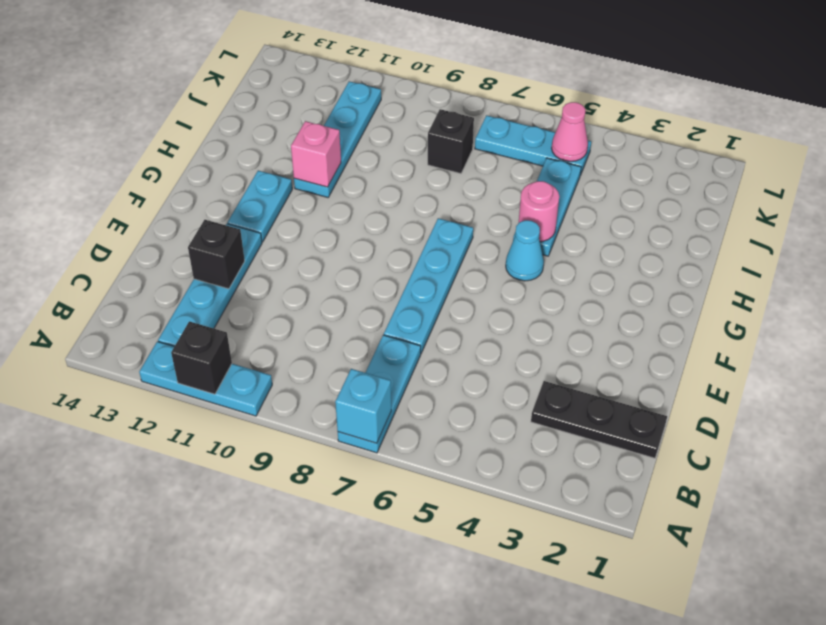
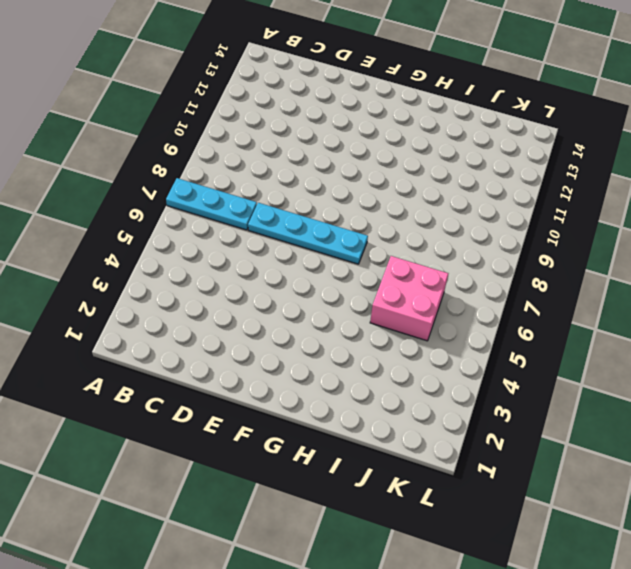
pink 2x2 brick [370,256,448,341] -> cyan 1x3 plate [513,158,581,256]
none -> cyan 1x3 plate [139,341,272,416]
none -> cyan 1x4 plate [158,224,262,346]
none -> black 1x3 plate [531,381,667,458]

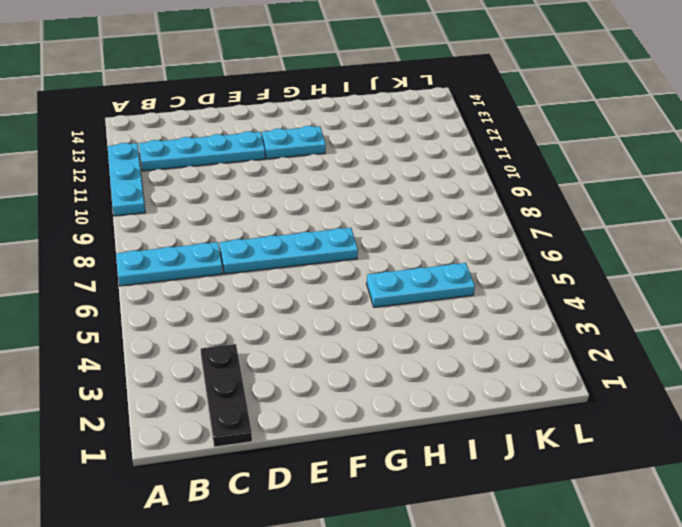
none -> cyan 1x1 cone [506,220,544,281]
none -> cyan 1x4 plate [294,81,381,197]
none -> black 1x1 brick [428,109,474,174]

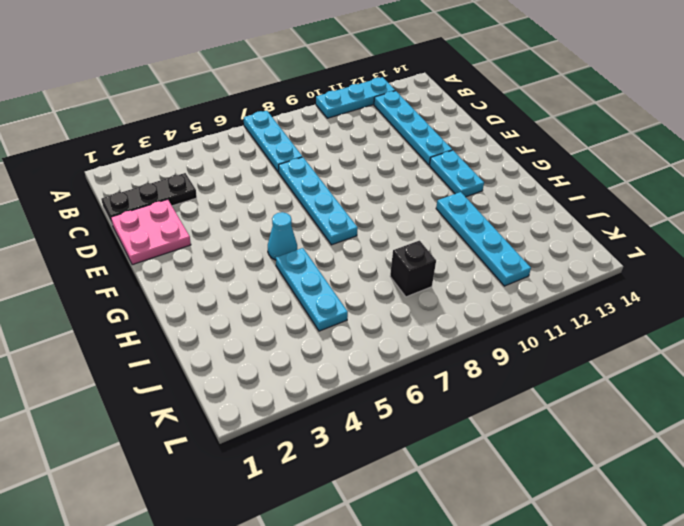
pink 2x2 plate [111,199,191,265] -> none
none -> cyan 1x3 plate [475,115,591,175]
none -> cyan 1x1 brick [335,369,391,443]
none -> black 1x1 brick [171,321,232,394]

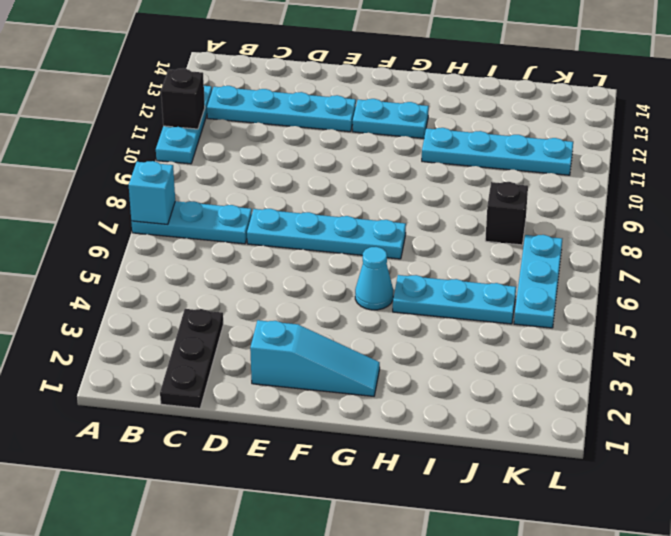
cyan 1x3 slope [250,320,380,396] -> none
none -> black 1x1 brick [188,220,245,289]
none -> pink 1x1 round brick [519,181,559,242]
none -> pink 1x1 brick [291,121,341,187]

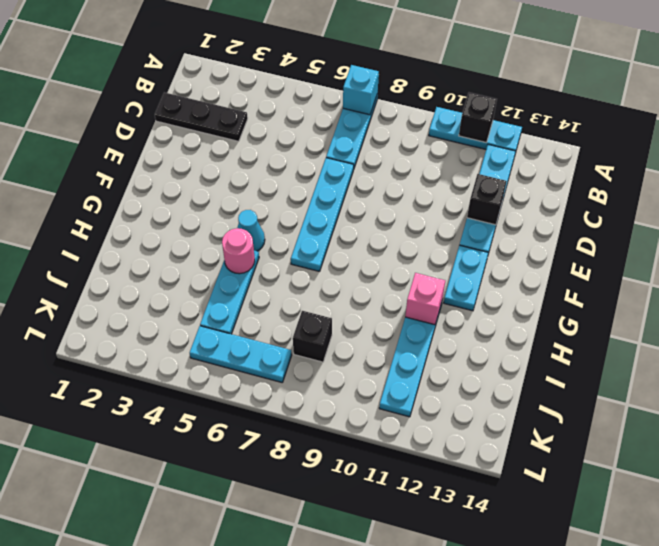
none -> pink 1x1 cone [552,102,588,161]

